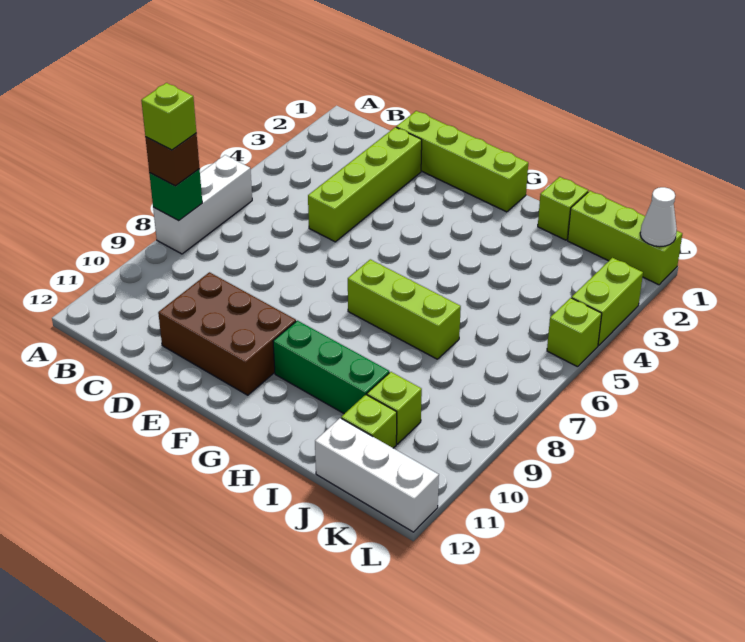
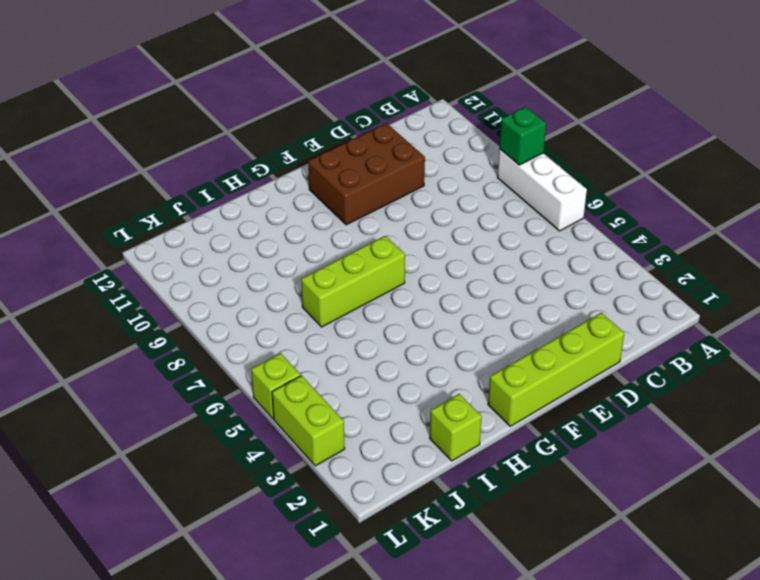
none -> lime 1x4 brick [308,127,422,242]
none -> green 1x3 brick [273,321,389,414]
none -> lime 1x3 brick [568,191,682,285]

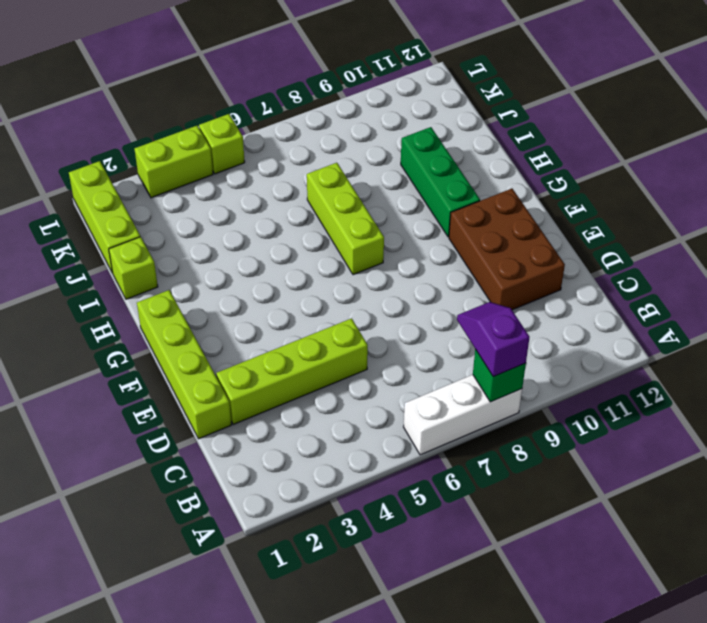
purple 1x2 slope [457,302,529,377] -> brown 1x1 brick [145,133,199,186]
none -> lime 1x1 brick [367,372,422,444]
none -> lime 1x1 brick [341,395,397,448]
none -> white 1x3 brick [315,418,439,532]

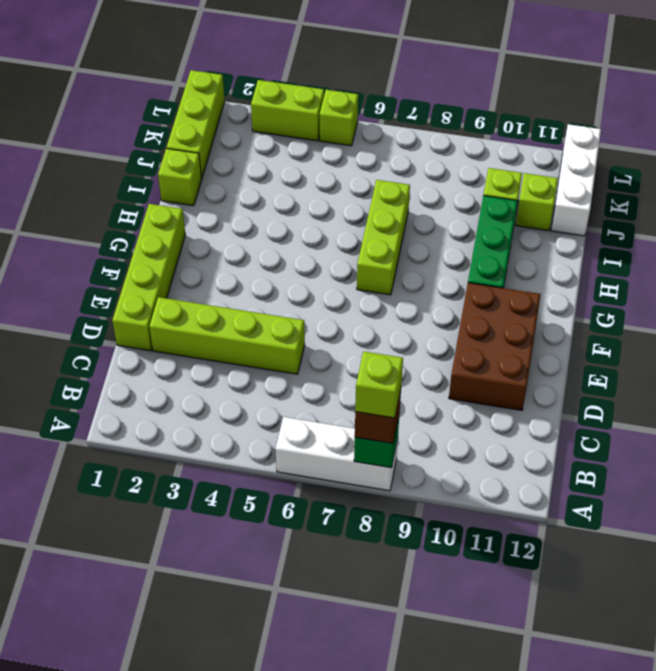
none -> white 1x1 cone [640,187,677,247]

